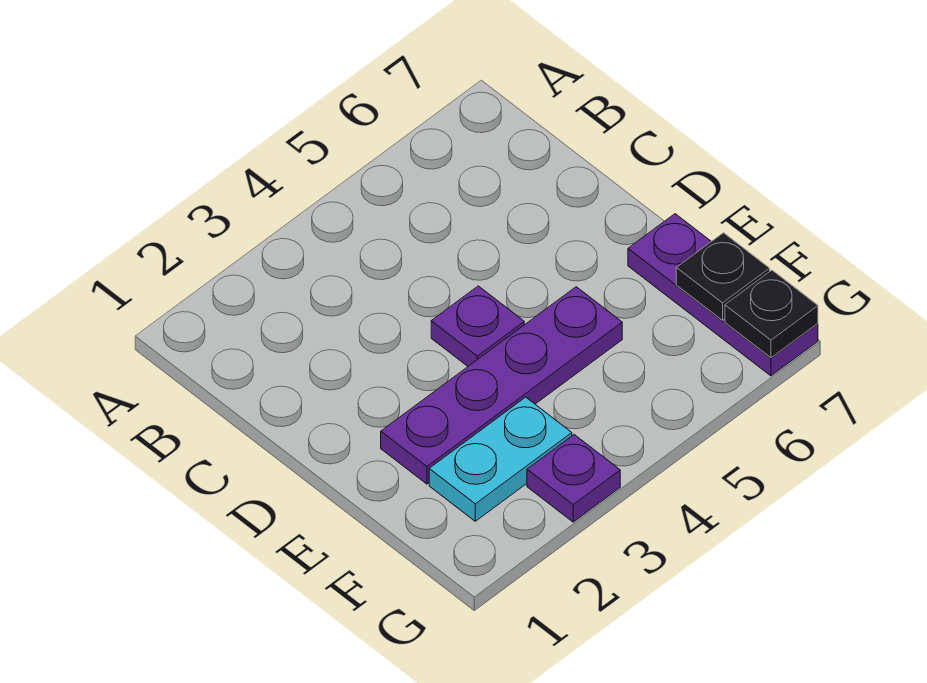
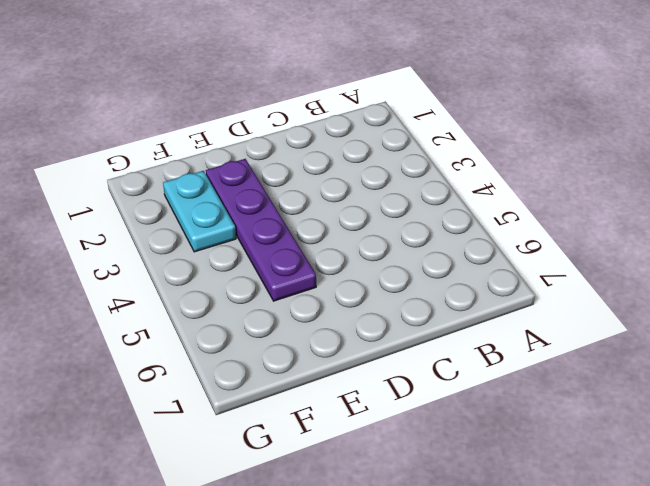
none -> purple 1x1 plate [431,286,524,366]
none -> purple 1x3 plate [628,214,818,376]

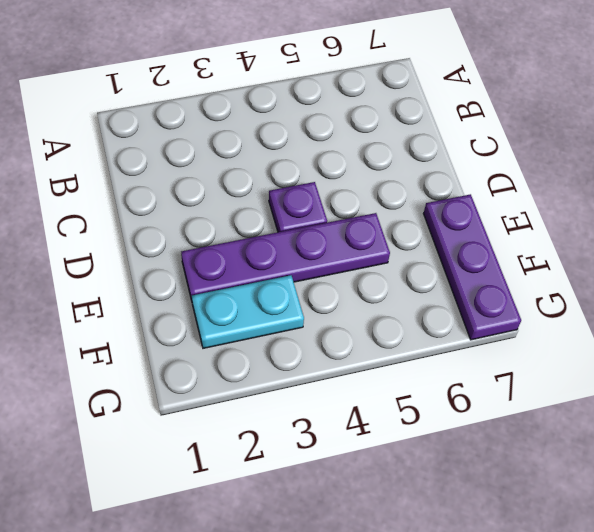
none -> purple 1x1 plate [527,435,620,522]
none -> black 1x1 plate [676,233,770,320]

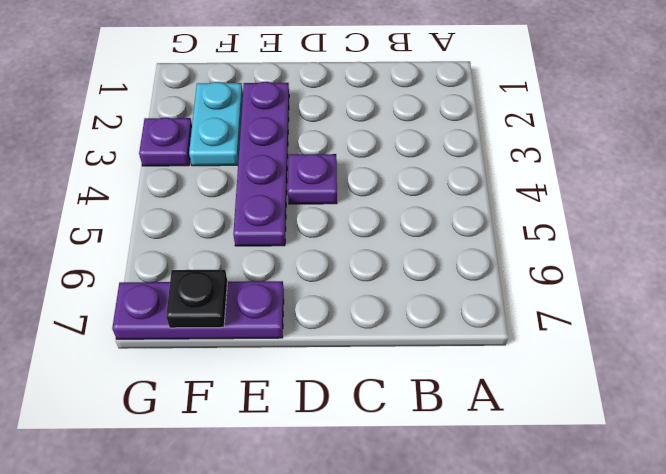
none -> black 1x1 plate [725,270,818,358]

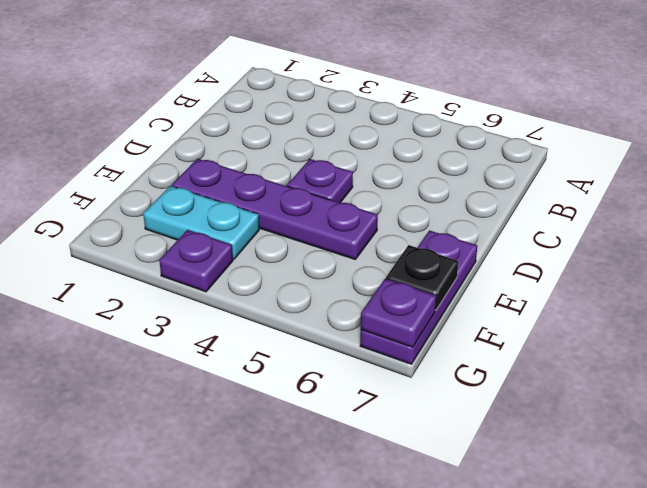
purple 1x1 plate [361,279,436,347] -> black 1x1 plate [725,270,818,358]

